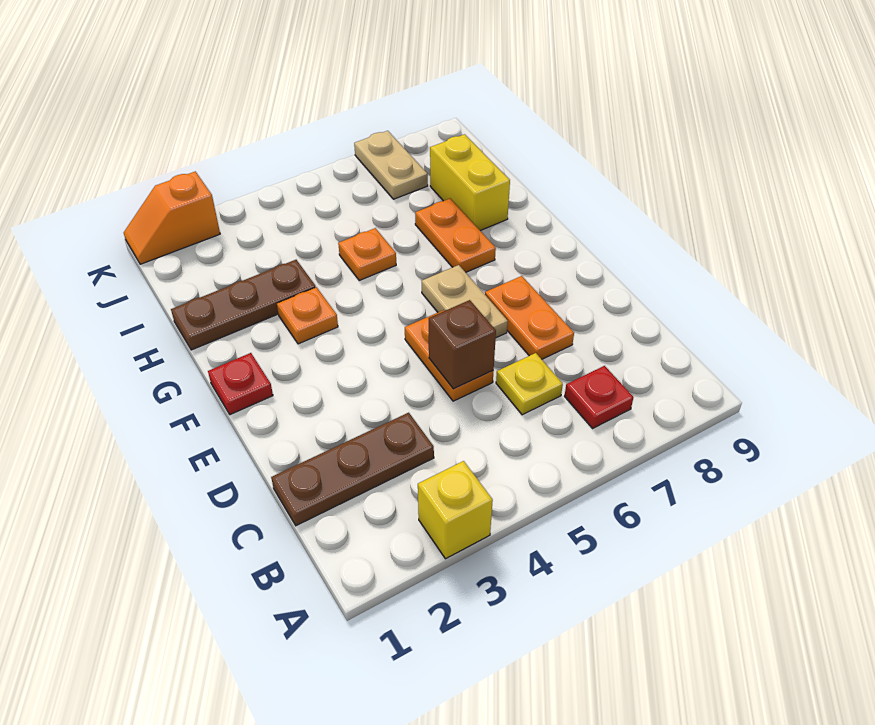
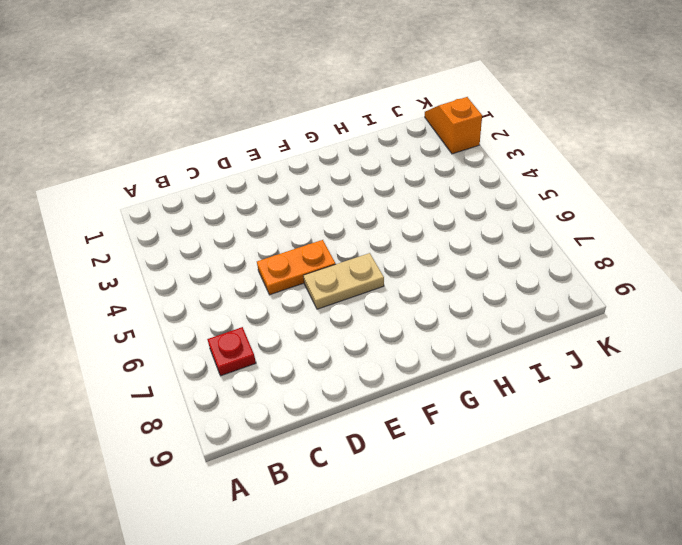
none -> yellow 1x1 brick [418,461,493,559]
none -> brown 1x3 plate [271,413,434,526]
none -> yellow 1x1 plate [496,353,563,415]

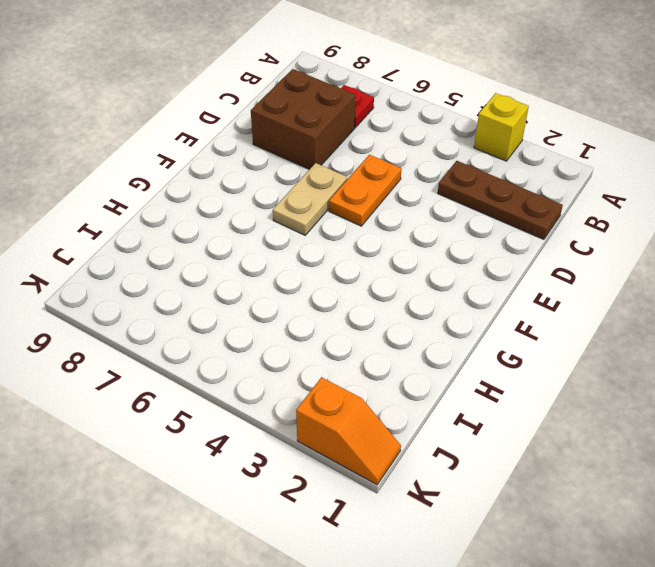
brown 2x2 brick [251,69,355,170] -> orange 1x2 plate [485,276,574,359]
none -> yellow 1x1 plate [496,353,563,415]
none -> red 1x1 plate [208,353,273,415]
none -> orange 1x1 plate [277,287,338,344]

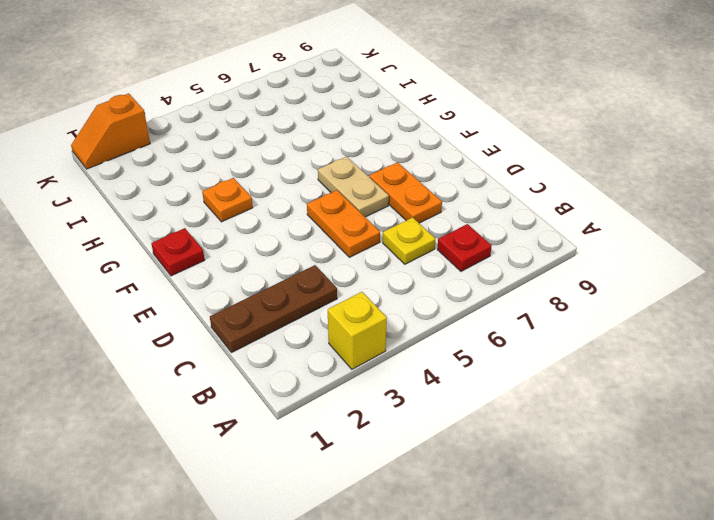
none -> orange 1x2 plate [415,199,496,272]
none -> brown 1x3 plate [171,260,316,350]
none -> orange 1x1 plate [338,228,396,280]

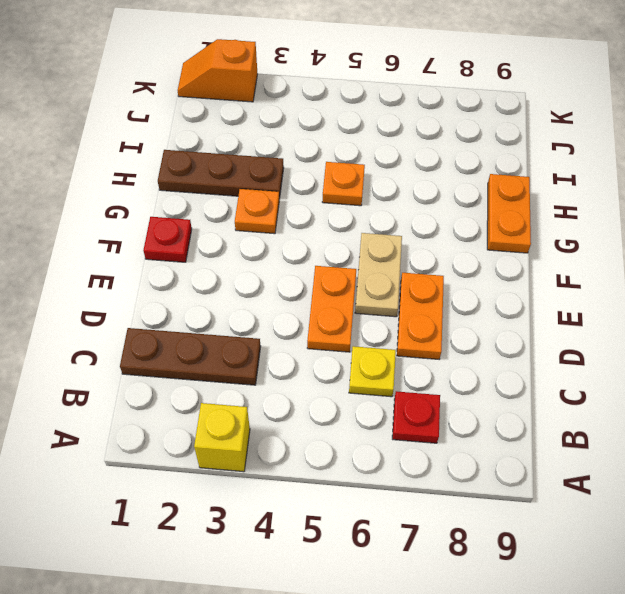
orange 1x2 plate [487,174,531,253] -> orange 1x2 plate moved to [415,199,496,272]
none -> yellow 1x2 brick [430,134,510,231]
none -> tan 1x2 plate [354,131,428,199]
none -> brown 1x1 brick [429,300,496,389]

